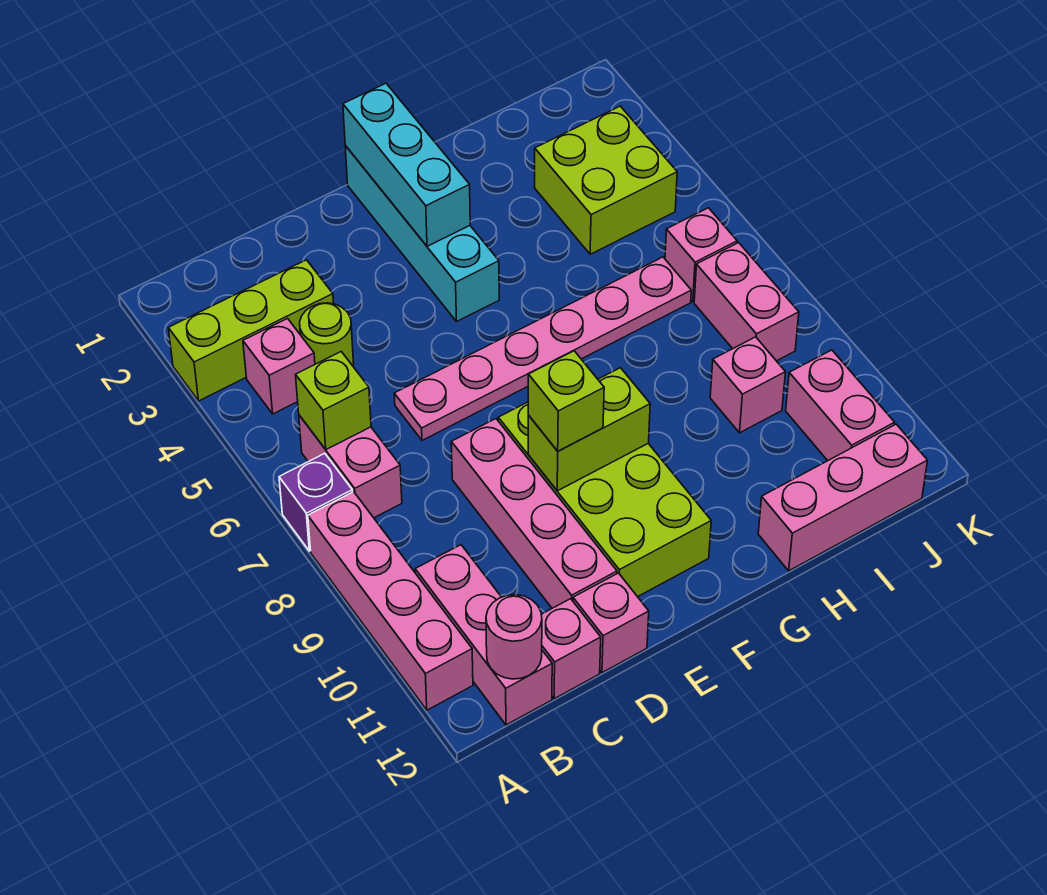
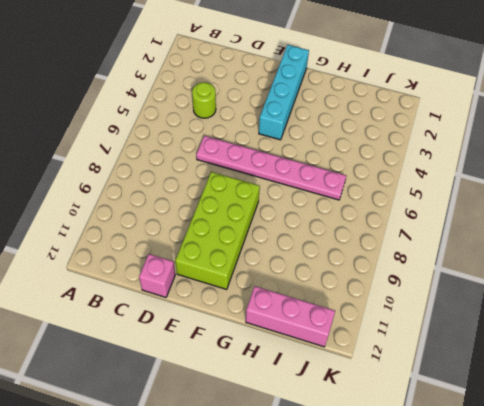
none -> lime 1x3 brick [168,260,334,401]
none -> purple 1x1 brick [279,453,352,551]
none -> pink 1x4 brick [308,492,473,710]

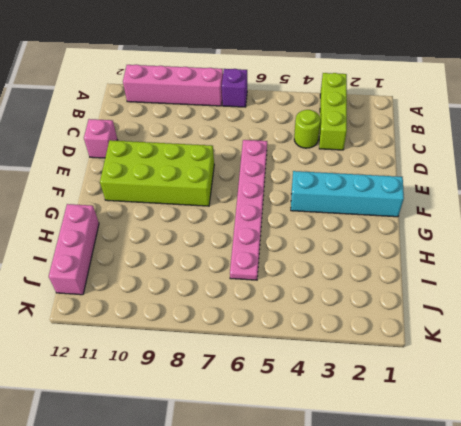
none -> pink 1x1 brick [243,319,315,414]
none -> pink 1x2 brick [299,415,402,518]
none -> pink 1x3 brick [415,545,552,725]

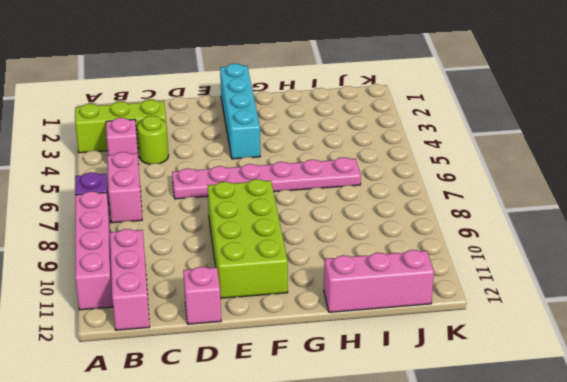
none -> pink 1x1 brick [541,599,601,699]
none -> pink 1x4 brick [451,419,617,608]
none -> lime 2x2 brick [535,106,677,254]

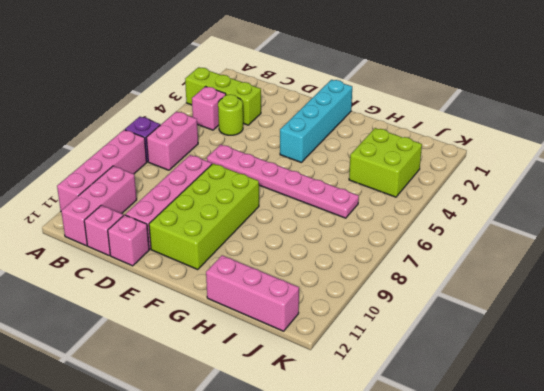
none -> pink 1x1 brick [710,337,785,433]
none -> pink 1x1 brick [665,208,737,301]
none -> pink 1x2 brick [694,243,799,361]

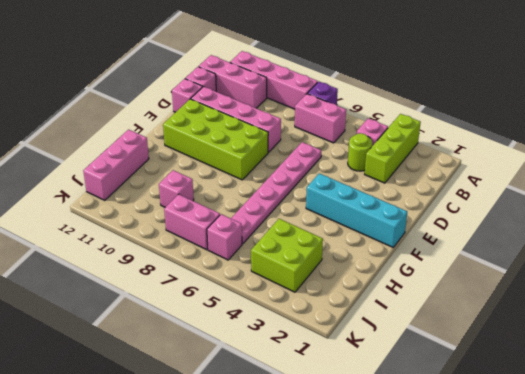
none -> pink 1x2 brick [786,350,895,461]
none -> lime 1x1 brick [296,352,371,450]
none -> pink 1x1 round brick [486,595,542,679]

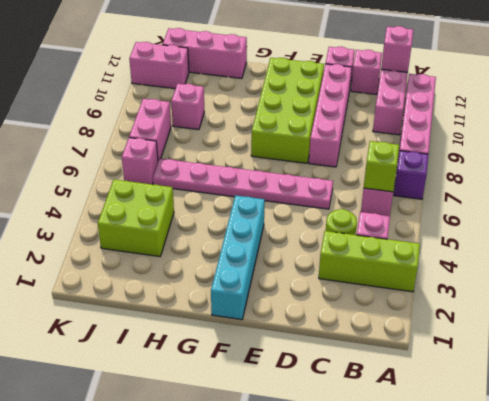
pink 1x1 brick [381,26,413,72] -> pink 1x1 round brick [486,595,542,679]
pink 1x2 brick [129,42,189,89] -> pink 1x2 brick turned to [786,350,895,461]
none -> lime 1x2 brick [528,368,650,491]
none -> cyan 1x3 brick [343,83,470,246]
none -> lime 1x1 brick [528,351,604,451]

